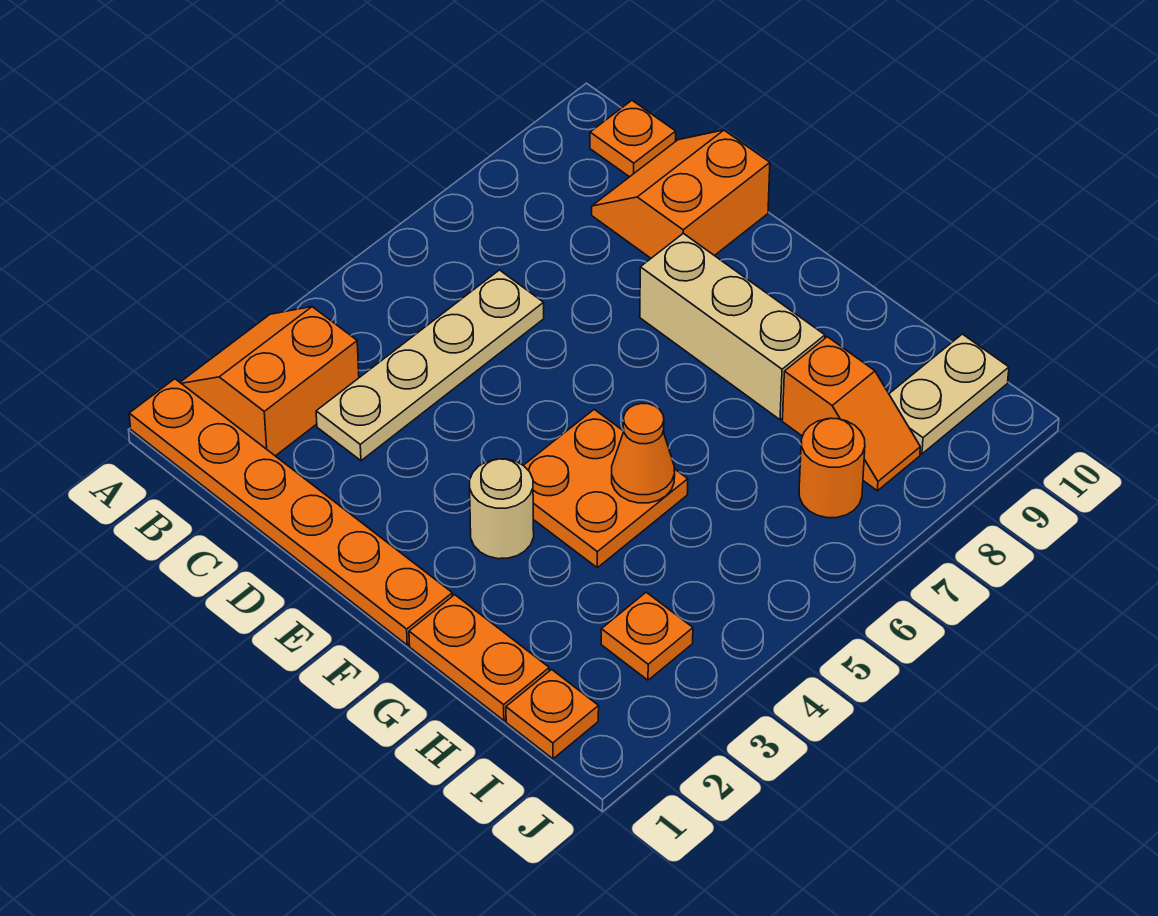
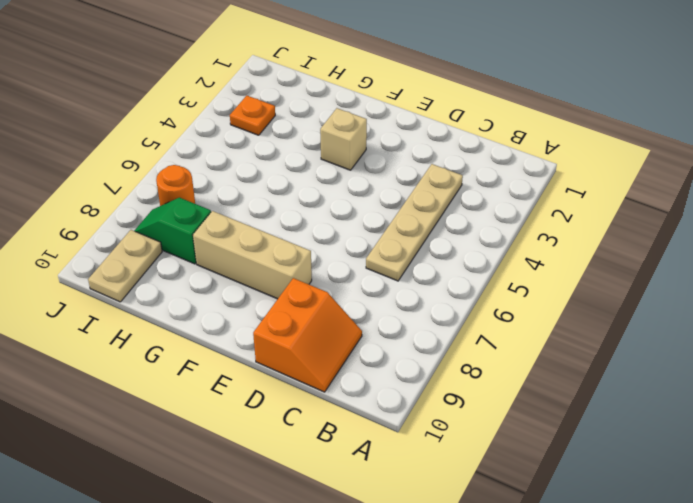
tan 1x1 brick [320,108,367,170] -> tan 1x1 round brick [470,459,534,559]
green 1x2 slope [134,197,211,264] -> orange 1x2 slope [782,337,920,491]
none -> orange 1x6 plate [129,379,452,645]
none -> orange 2x2 slope [180,307,359,456]
none -> orange 1x1 plate [590,101,676,177]

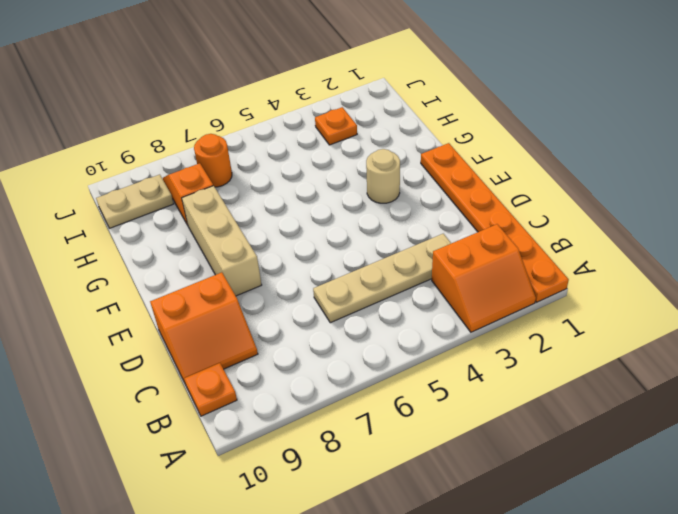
none -> orange 2x2 plate [523,409,688,568]
none -> orange 1x2 plate [409,595,549,721]
none -> orange 1x1 plate [506,669,599,759]

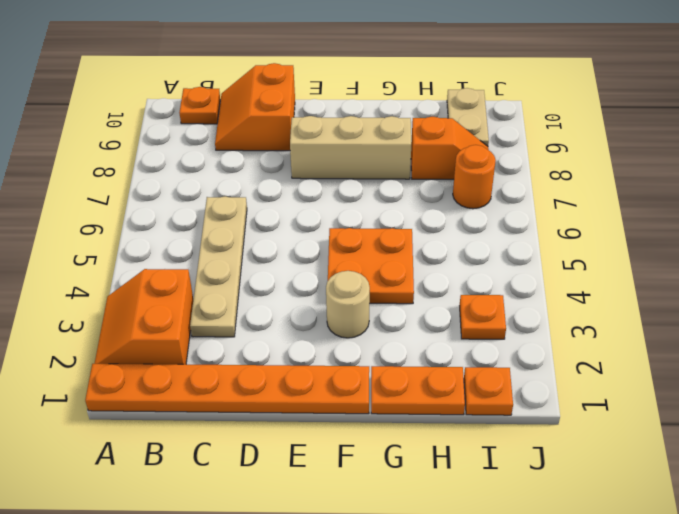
none -> orange 1x1 cone [612,403,675,503]

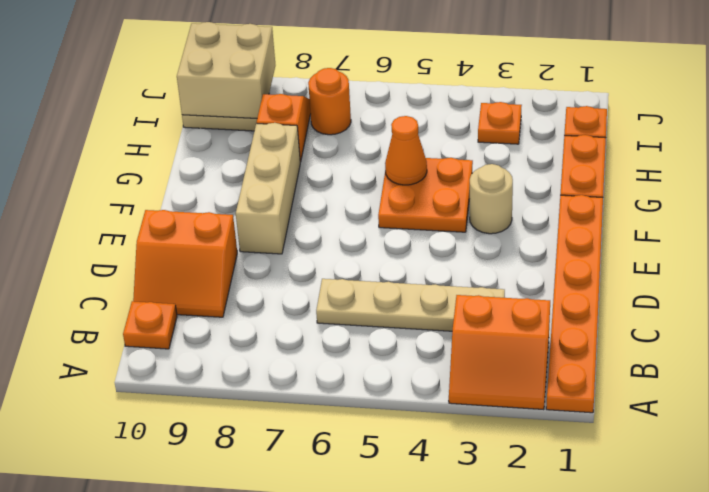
tan 2x2 brick [177,22,275,118] -> none

